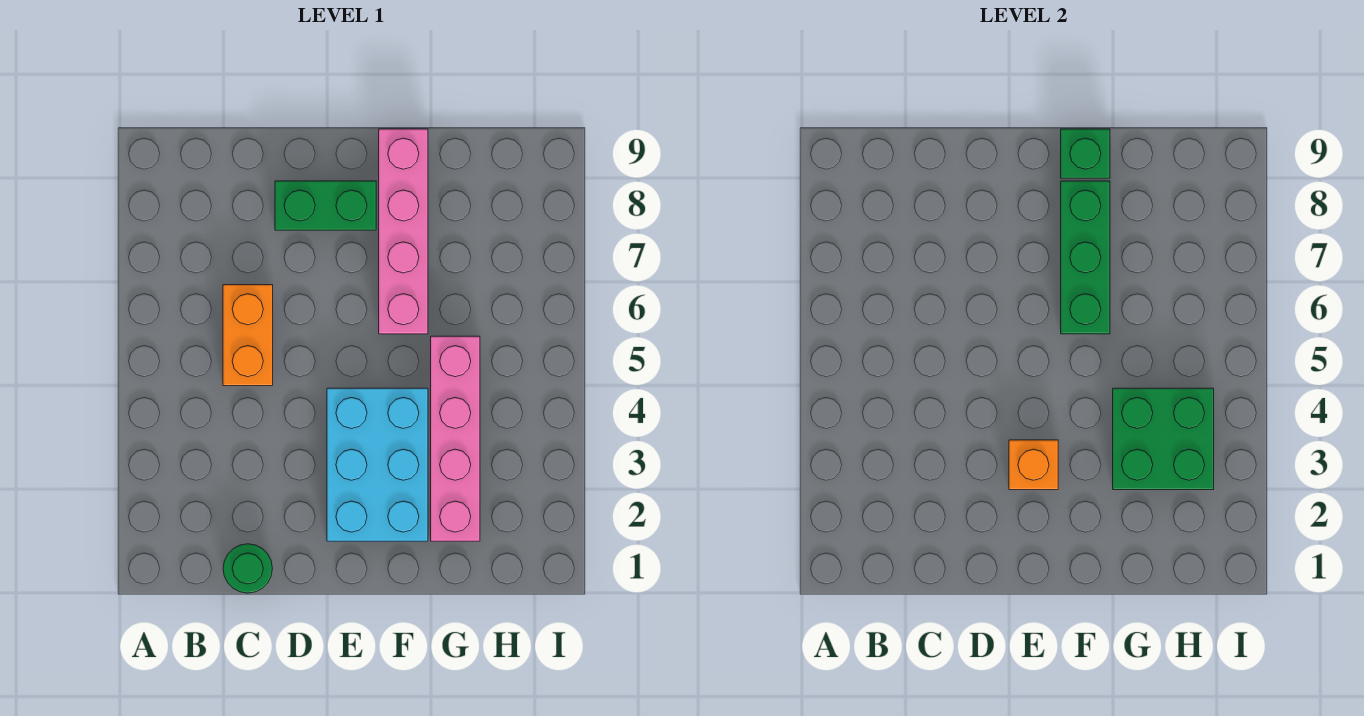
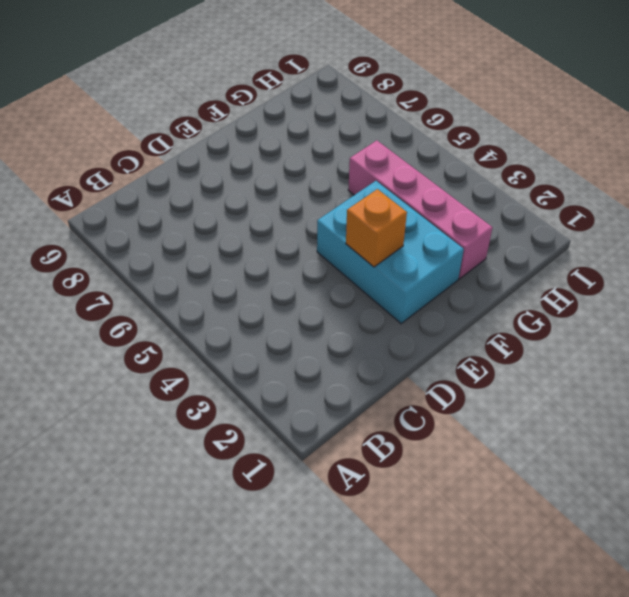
none -> green 1x1 round brick [223,544,272,593]
none -> orange 1x2 brick [223,285,273,386]

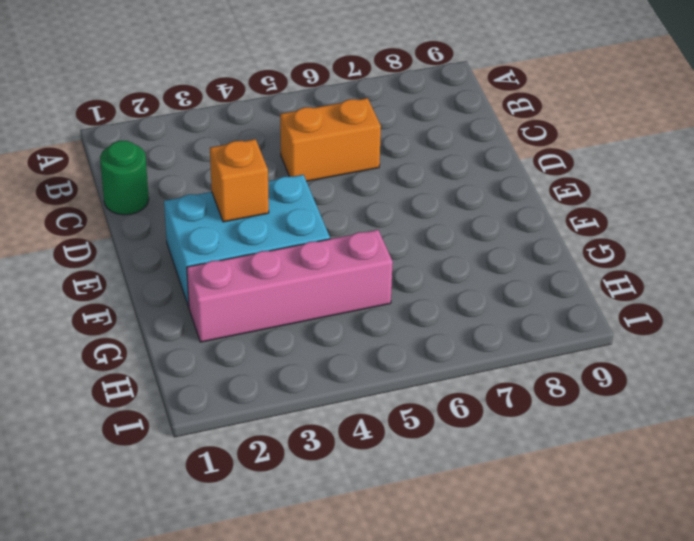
none -> green 1x2 brick [275,181,376,230]
none -> pink 1x4 brick [379,129,428,334]

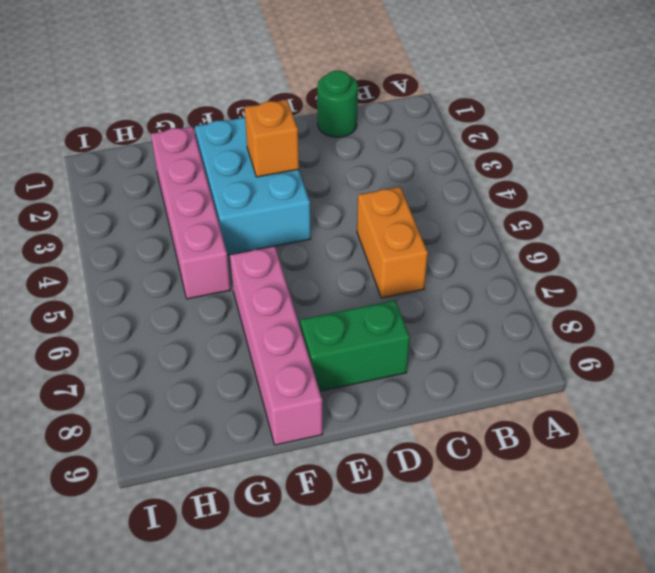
none -> green 1x3 brick [1061,181,1110,334]
none -> green 1x1 brick [1061,129,1110,178]

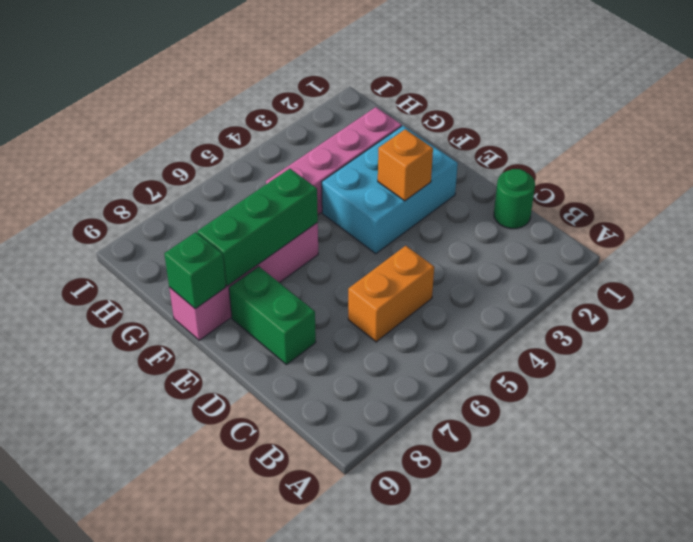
none -> green 2x2 brick [1113,388,1214,490]

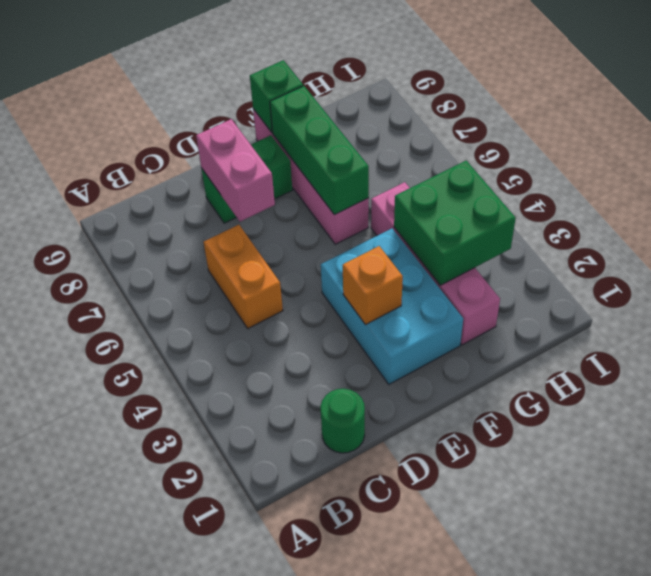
pink 1x2 brick [196,119,275,222] -> none

